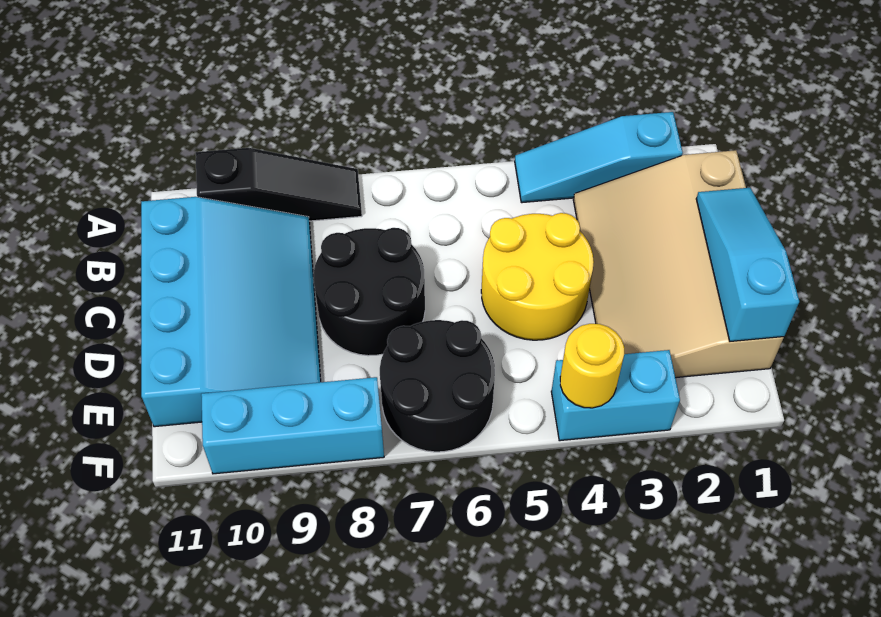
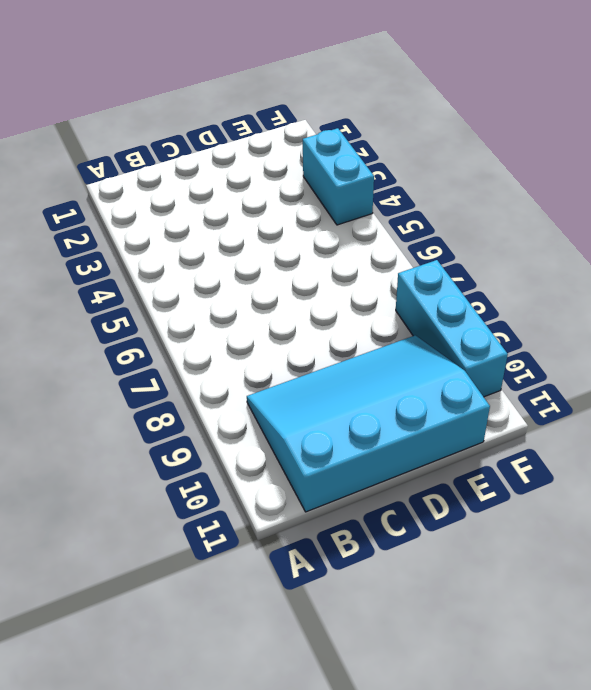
none -> cyan 1x3 slope [515,112,683,203]
none -> black 1x3 slope [196,148,362,221]

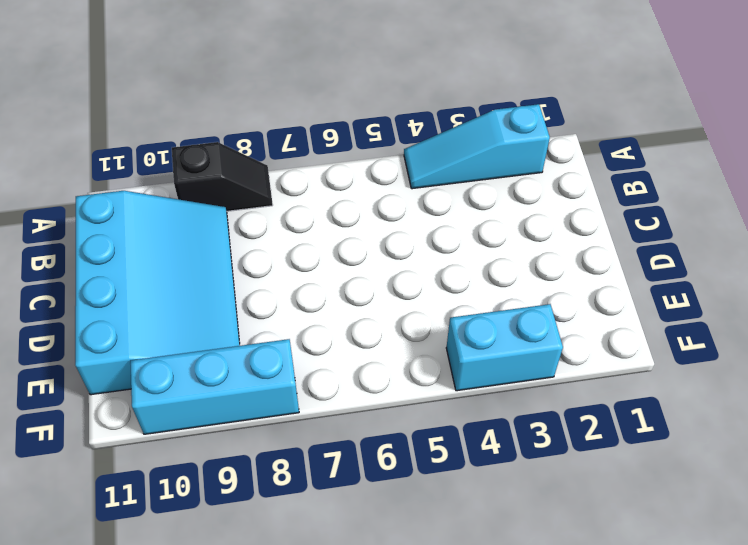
black 1x2 slope [172,142,273,211] -> black 1x3 slope [196,148,362,221]
none -> tan 3x4 slope [573,150,784,378]
none -> yellow 2x2 round brick [481,213,594,340]

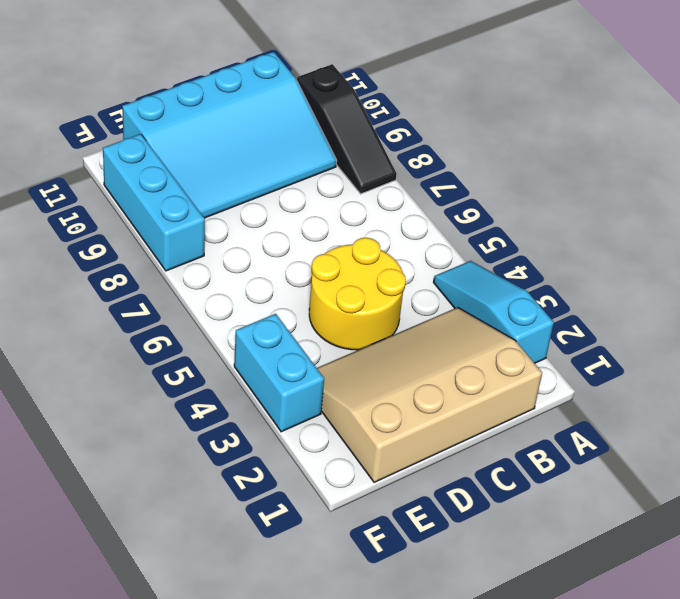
none -> black 2x2 round brick [313,228,425,356]
none -> black 2x2 round brick [380,320,495,452]

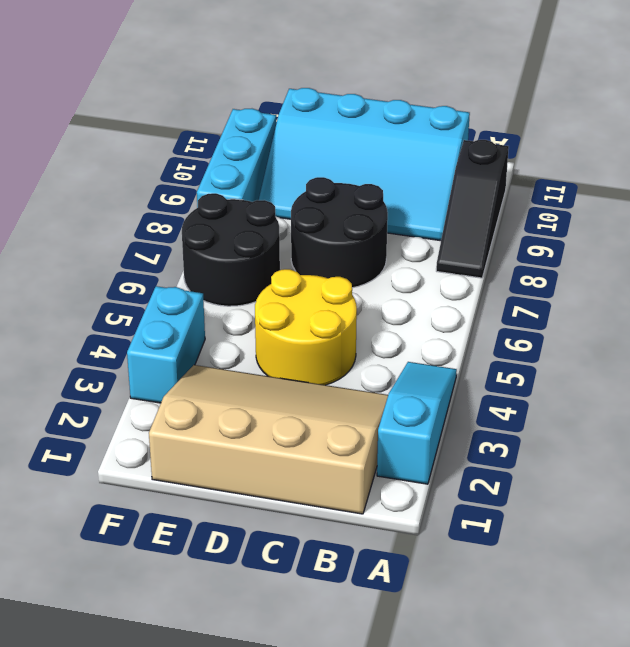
none -> cyan 1x3 slope [696,188,799,342]
none -> yellow 1x1 round brick [560,324,624,408]

